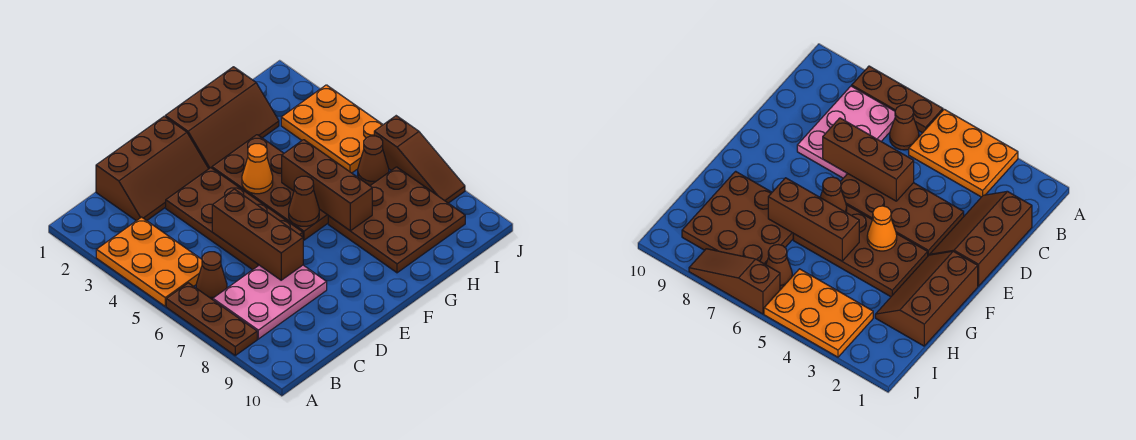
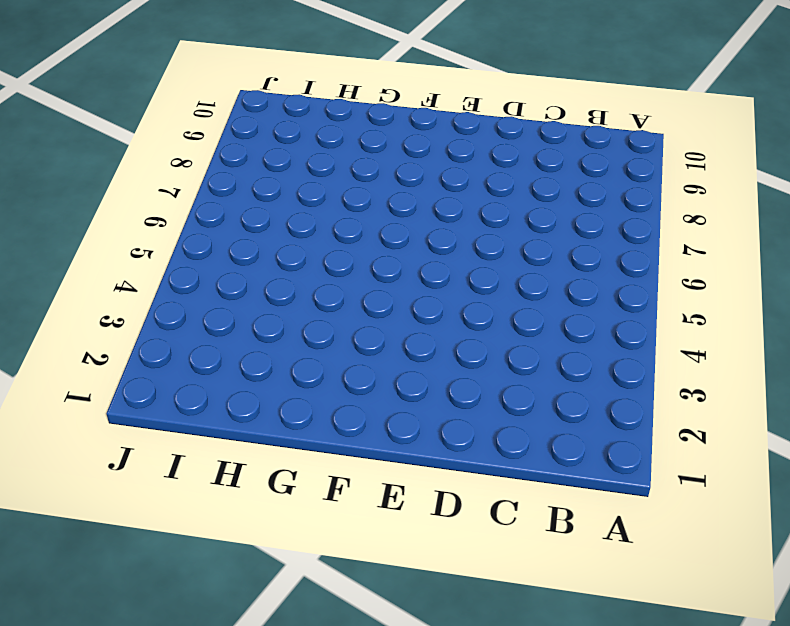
none -> orange 2x3 plate [96,217,202,306]
none -> brown 1x3 plate [166,283,257,355]
none -> brown 1x1 cone [196,252,227,300]

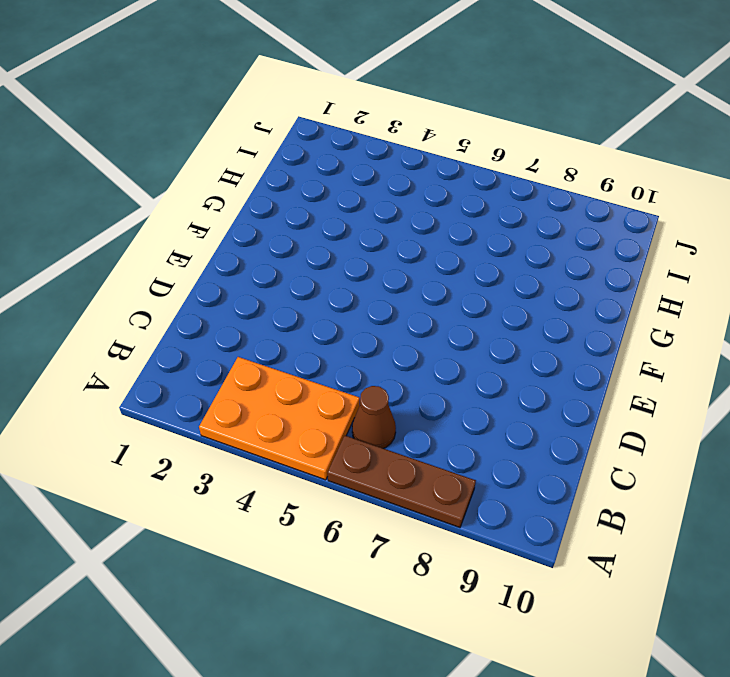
none -> pink 2x3 plate [213,265,327,339]
none -> brown 2x3 slope [96,116,208,221]
none -> brown 2x4 plate [166,168,303,270]

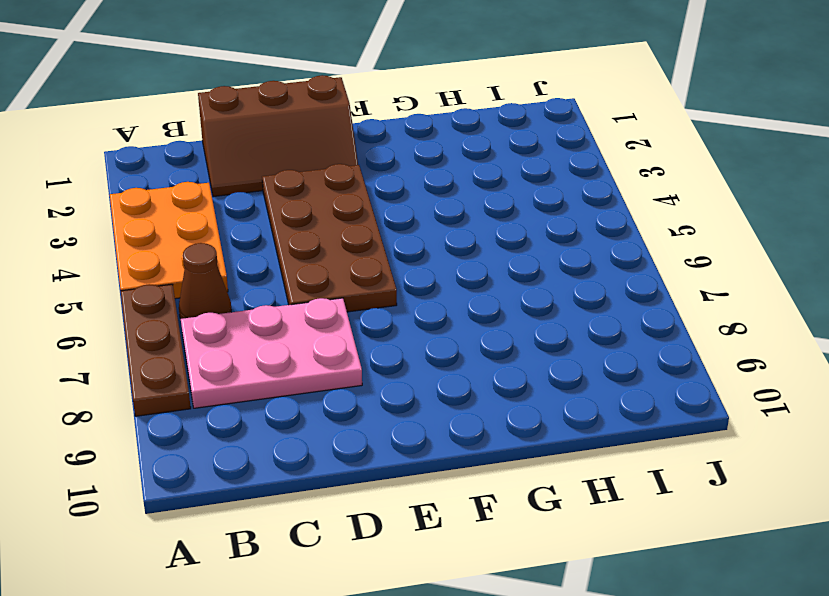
none -> brown 2x3 slope [165,67,279,169]
none -> brown 2x4 plate [212,135,328,240]
none -> brown 3x3 plate [328,167,465,273]

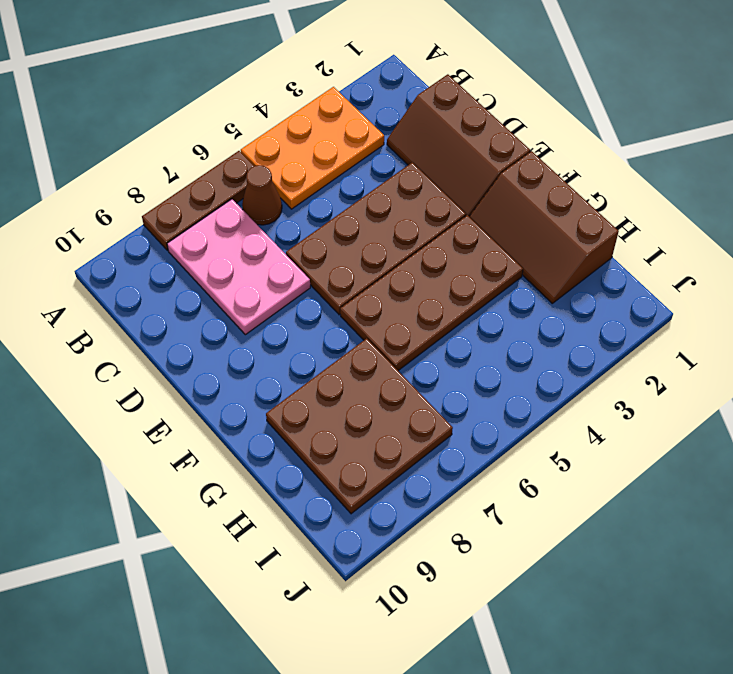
none -> orange 2x3 plate [281,85,383,173]
none -> brown 1x1 cone [358,136,389,186]
none -> brown 1x3 slope [374,116,465,203]

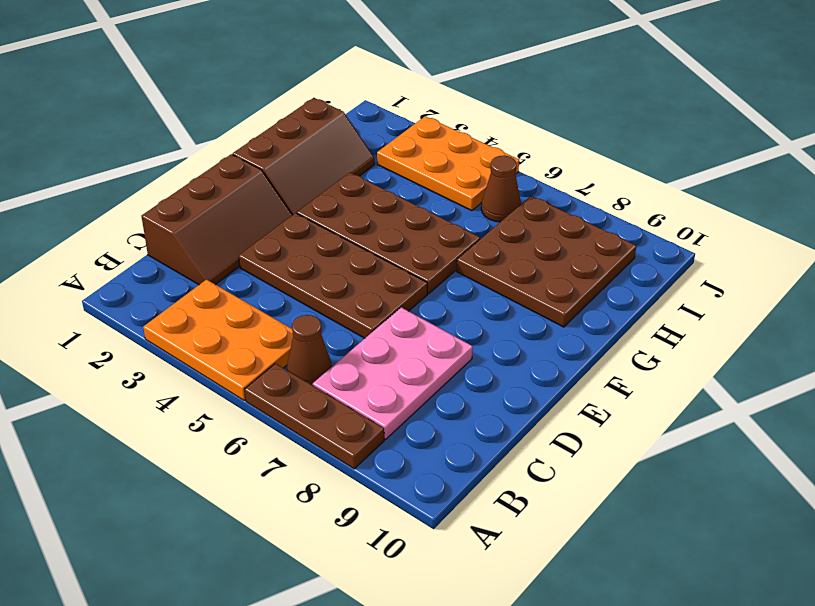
none -> brown 1x3 slope [374,116,465,203]
none -> brown 1x3 brick [212,189,303,280]
none -> orange 1x1 cone [242,144,273,194]

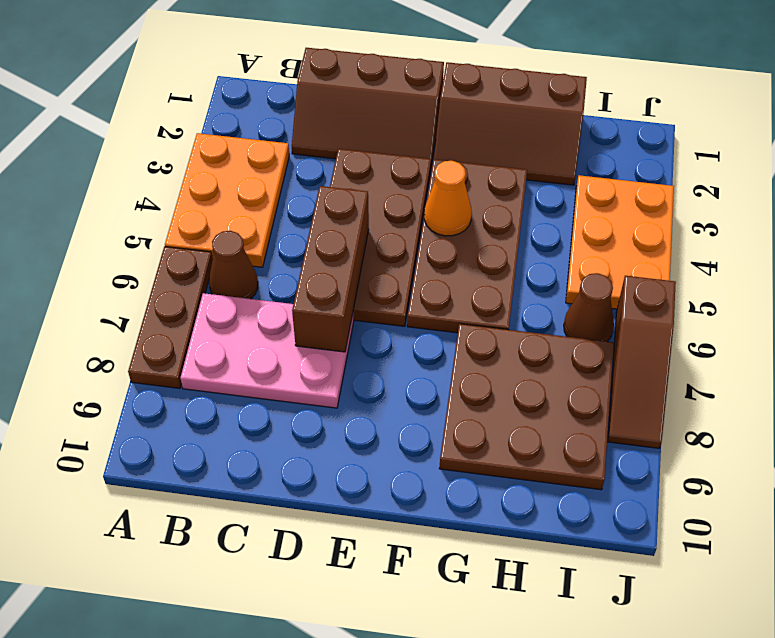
none -> brown 1x1 cone [289,176,319,226]
none -> brown 1x3 brick [282,140,372,231]

